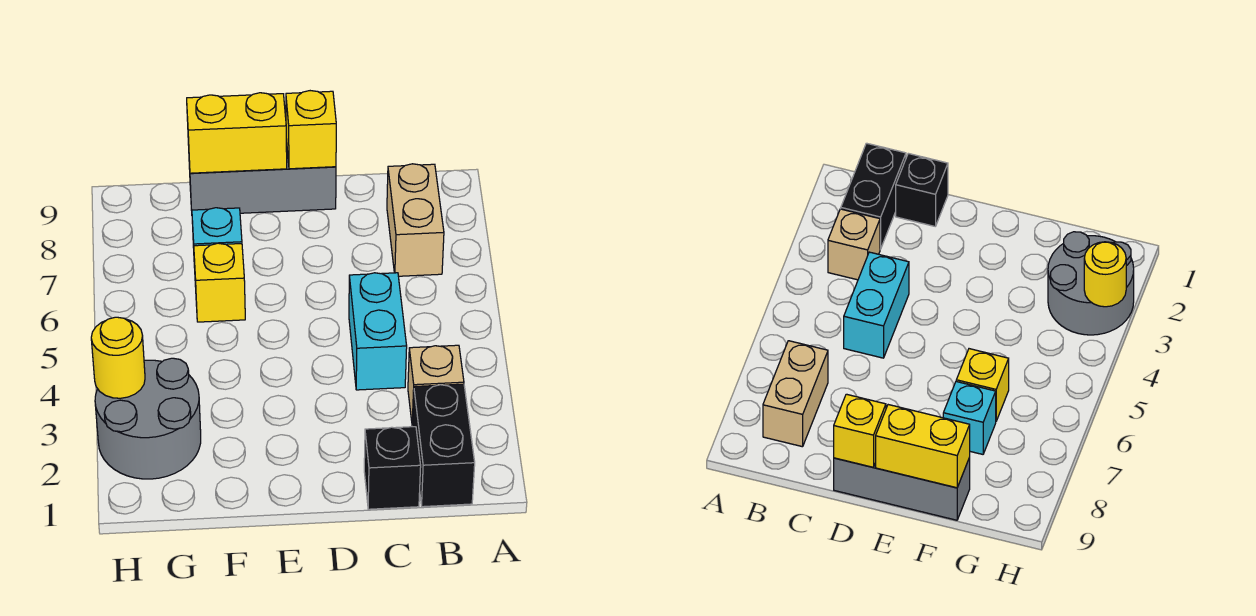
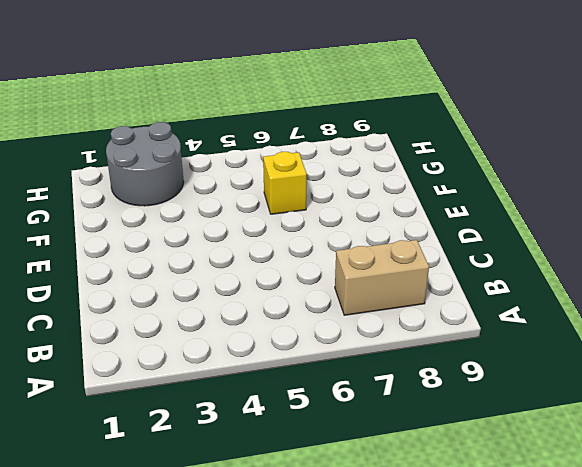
none -> black 1x2 brick [412,384,475,507]
none -> tan 1x1 brick [408,345,464,425]
none -> black 1x1 brick [364,427,421,509]

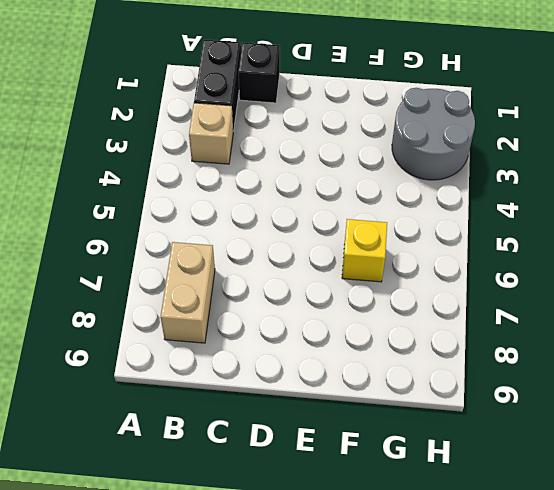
none -> cyan 1x2 brick [349,273,407,390]
none -> grey 1x3 brick [189,139,336,213]
none -> cyan 1x1 brick [192,208,242,268]

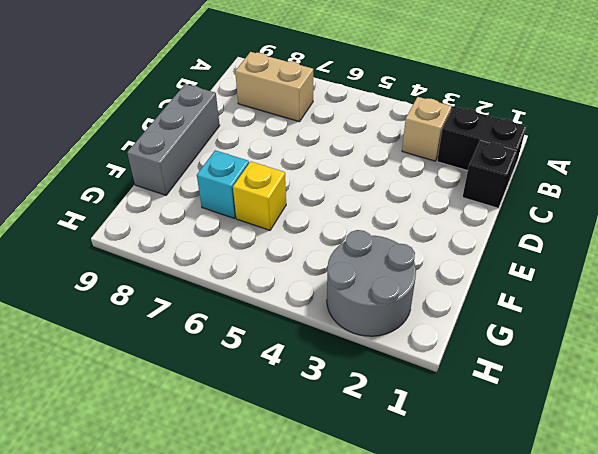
none -> cyan 1x2 brick [349,273,407,390]
none -> yellow 1x1 brick [286,91,336,169]
none -> yellow 1x2 brick [187,93,287,173]

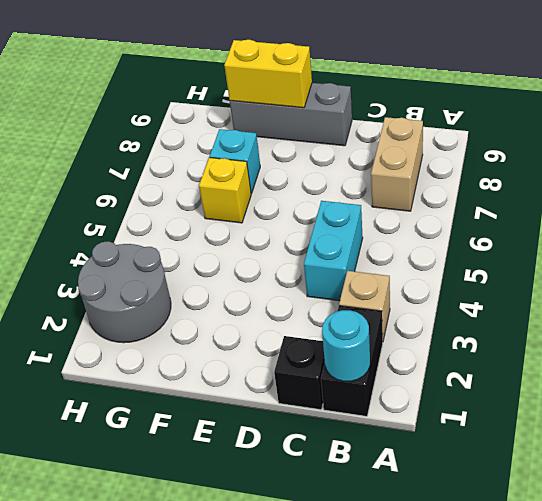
cyan 1x1 round brick [322,310,370,381] -> none
none -> yellow 1x1 brick [286,91,336,169]
none -> yellow 1x1 round brick [91,317,145,398]

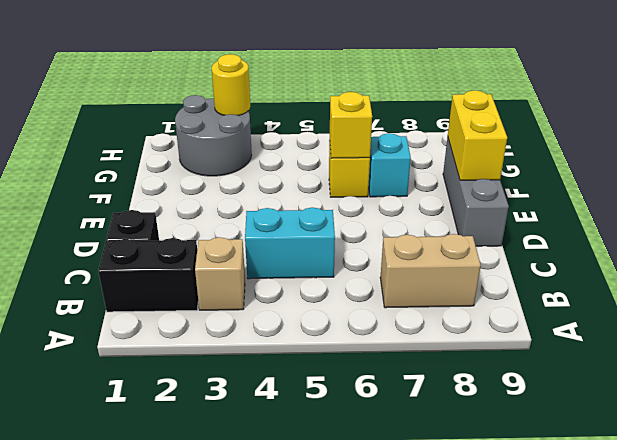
yellow 1x1 brick [330,92,372,158] -> yellow 1x1 brick moved to [286,91,336,169]

